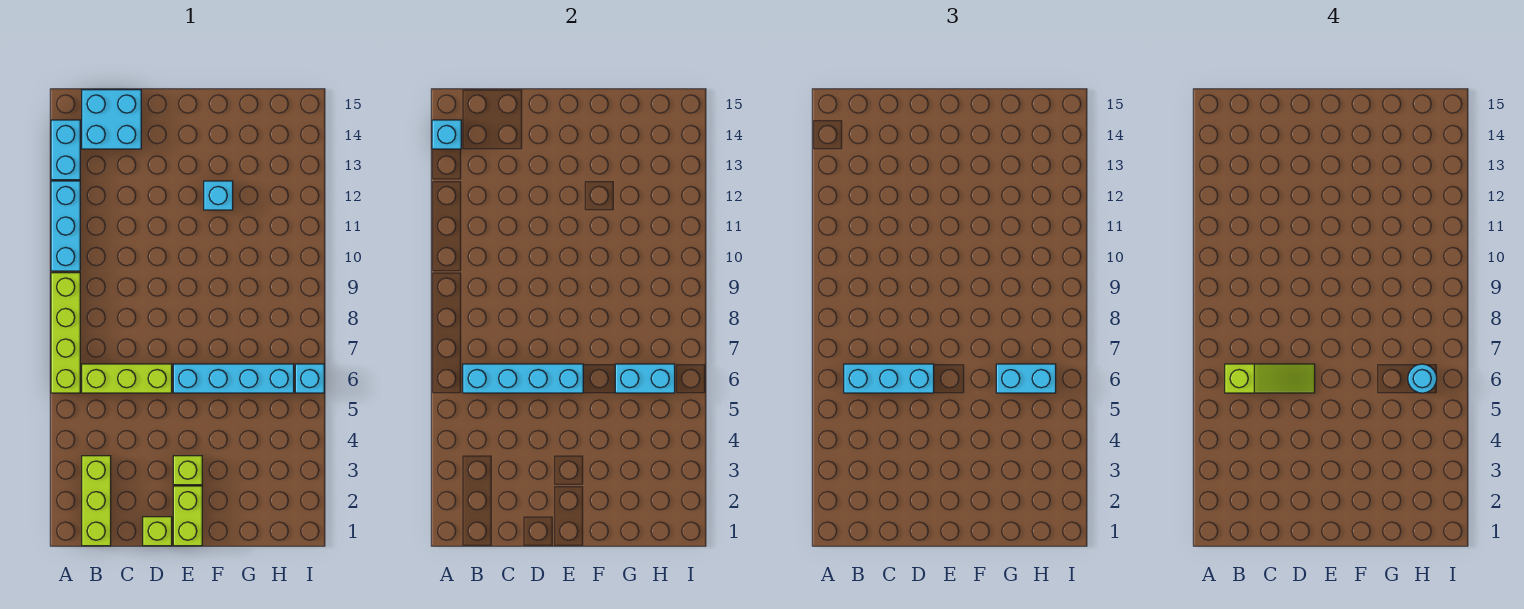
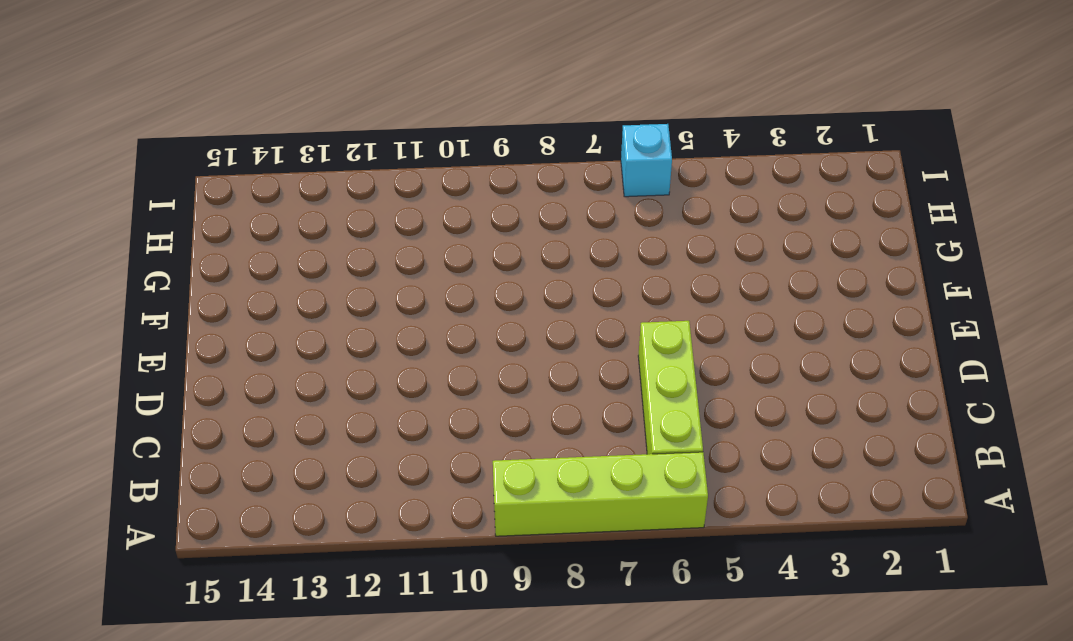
none -> cyan 1x3 brick [51,181,80,271]
none -> cyan 1x2 brick [51,120,80,180]
none -> lime 1x3 brick [82,456,111,546]

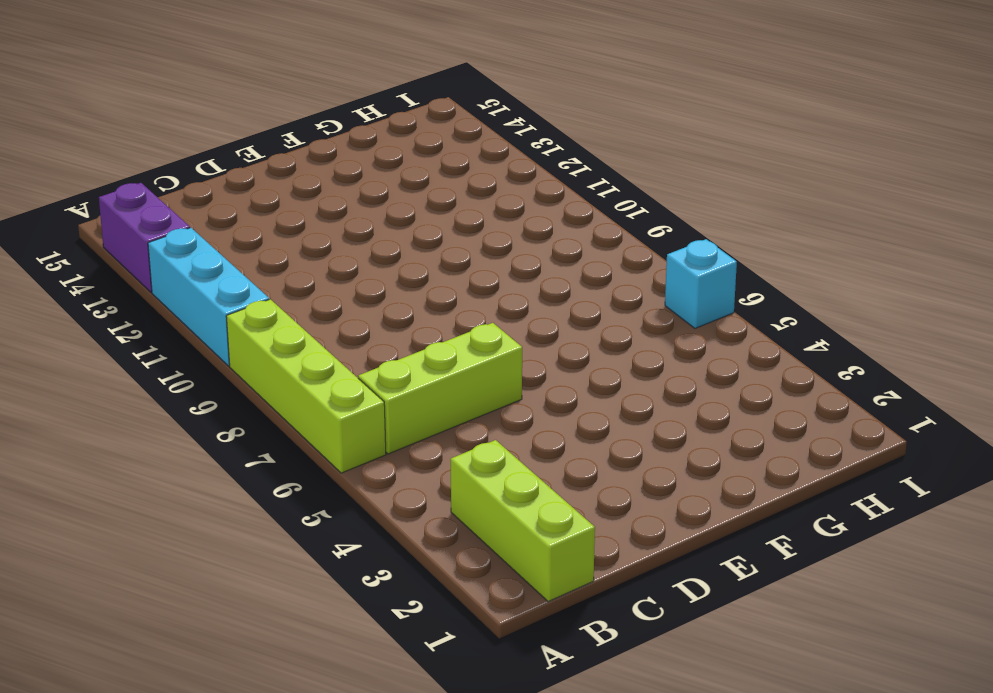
purple 1x2 brick [99,183,190,292] -> cyan 1x2 brick [51,120,80,180]
none -> cyan 2x2 brick [82,90,141,149]
none -> lime 1x1 brick [143,517,172,546]
none -> lime 1x2 brick [173,486,202,546]

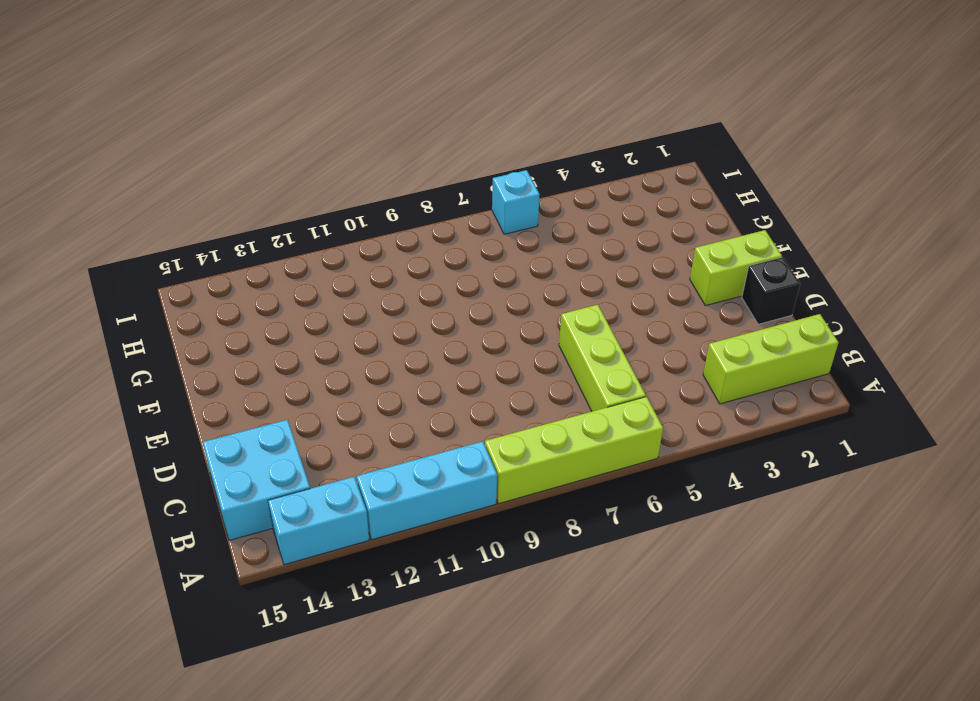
black 1x1 brick [742,257,800,324] -> lime 1x1 brick [143,517,172,546]
none -> lime 1x1 brick [173,456,202,485]
none -> cyan 1x4 brick [173,364,294,393]
none -> cyan 1x1 brick [204,181,233,210]

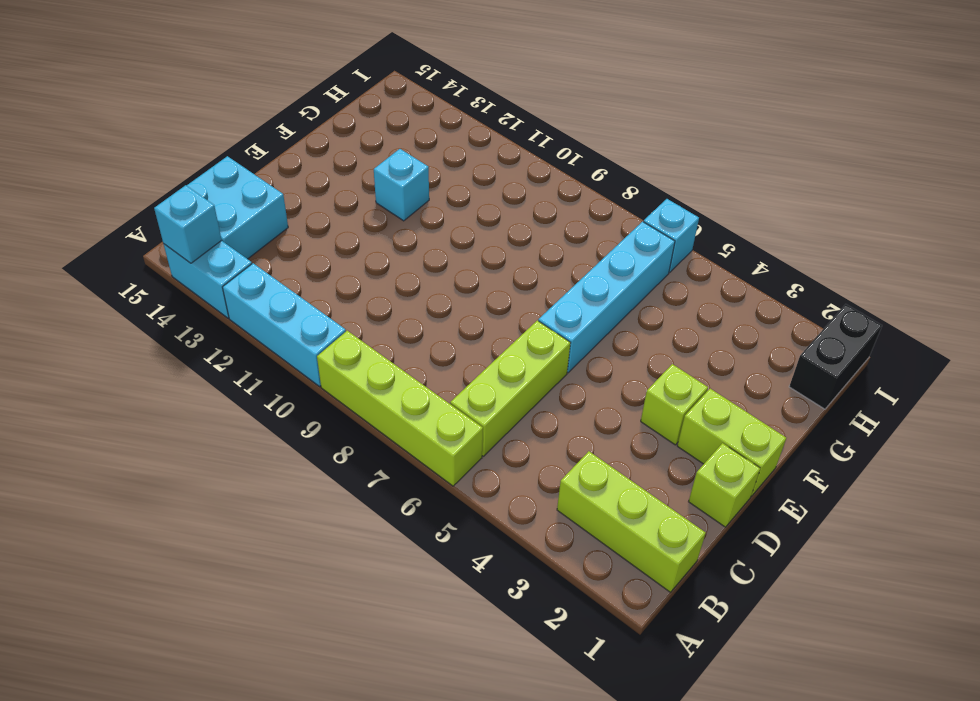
black 1x2 brick [789,304,882,409] -> none
none -> cyan 1x4 brick [463,364,583,393]
none -> cyan 1x2 brick [615,364,675,393]
none -> cyan 1x3 brick [844,364,934,393]

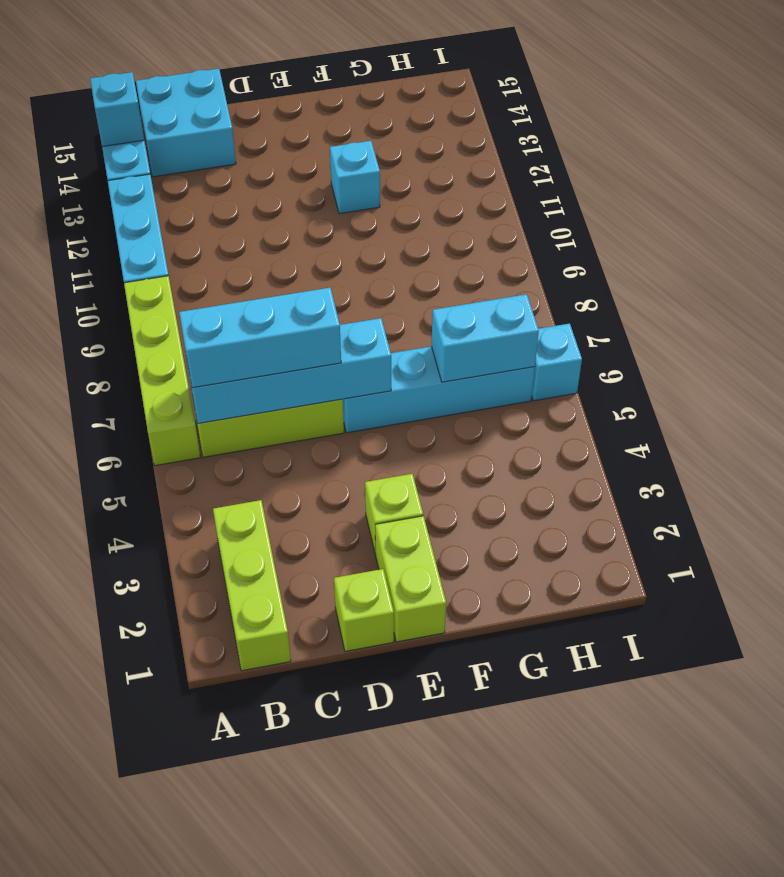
none -> cyan 1x2 brick [996,364,1056,393]
none -> lime 1x3 slope [1225,364,1315,393]
none -> cyan 1x1 round brick [1408,364,1437,393]

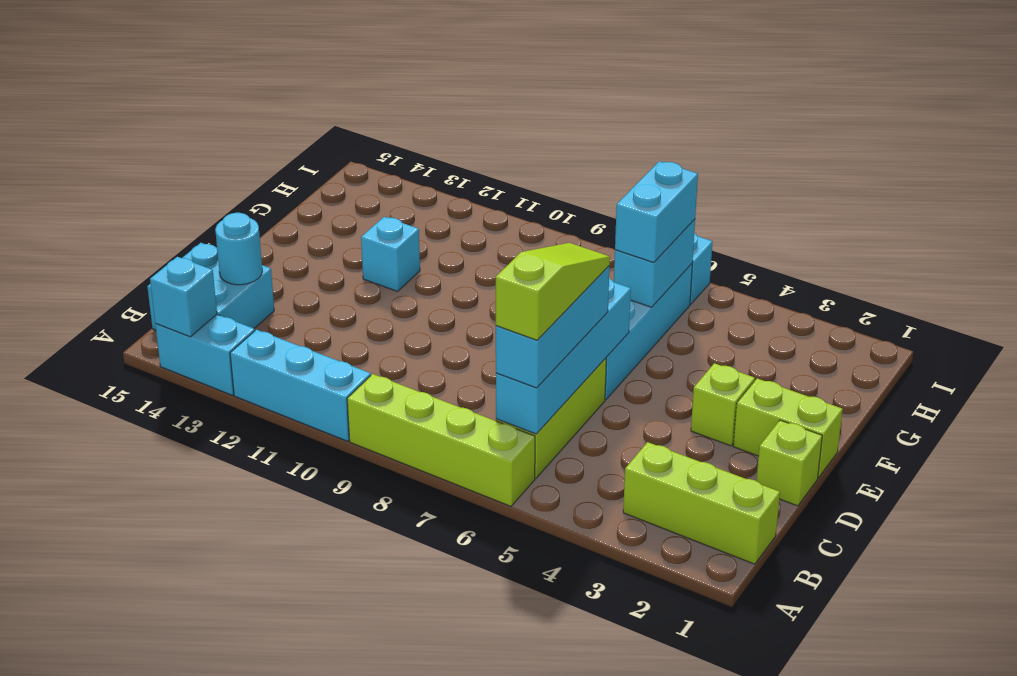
cyan 1x1 round brick [215,213,262,285] -> cyan 1x1 round brick moved to [1408,364,1437,393]

